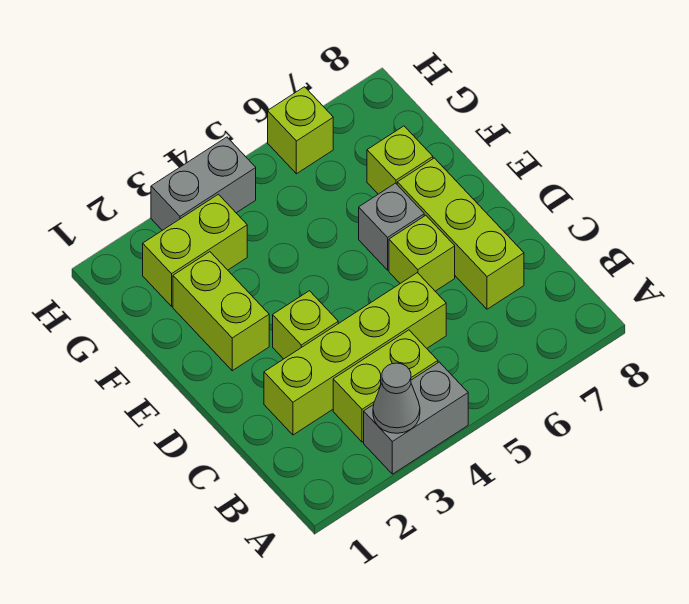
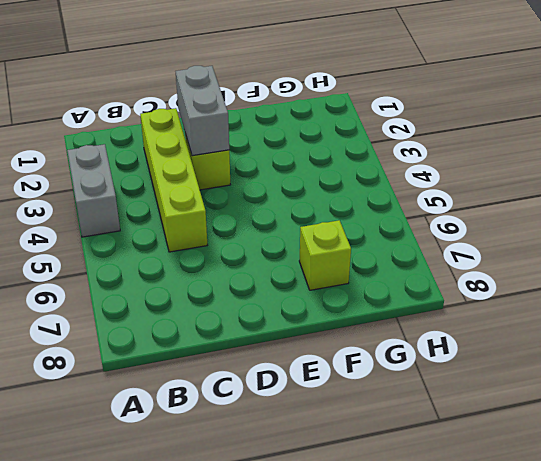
grey 1x2 brick [176,66,229,156] -> grey 1x2 brick moved to [151,137,256,230]
none -> lime 1x2 brick [333,330,438,442]
none -> lime 1x3 brick [397,158,524,309]
none -> lime 1x1 brick [389,215,455,291]

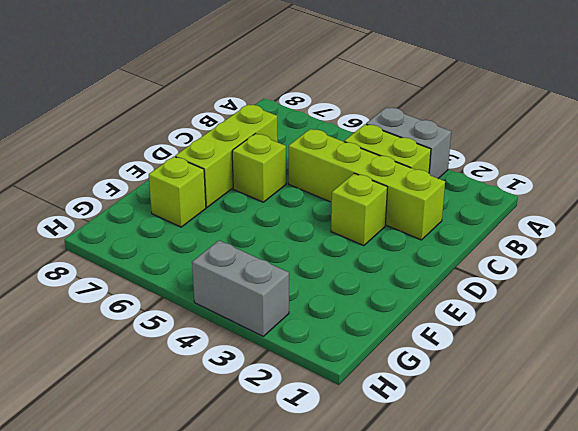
none -> lime 1x2 brick [173,252,269,371]
none -> grey 1x1 brick [359,183,424,270]
none -> lime 1x2 brick [143,194,247,306]

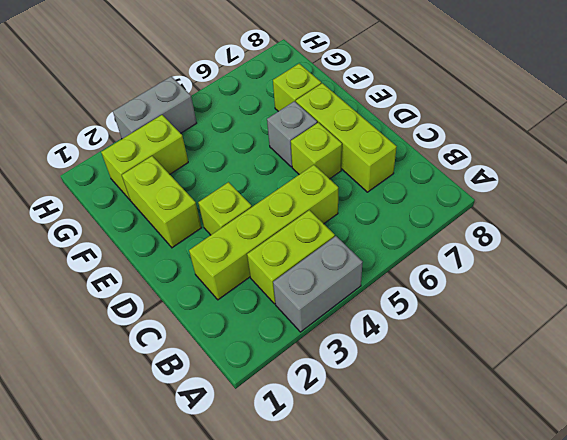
none -> lime 1x1 brick [268,87,333,174]
none -> grey 1x1 cone [373,363,420,433]

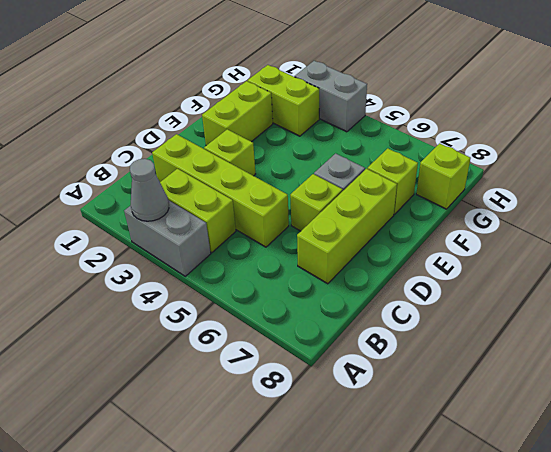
lime 1x1 brick [416,143,471,209] -> lime 1x1 brick moved to [268,87,333,174]

